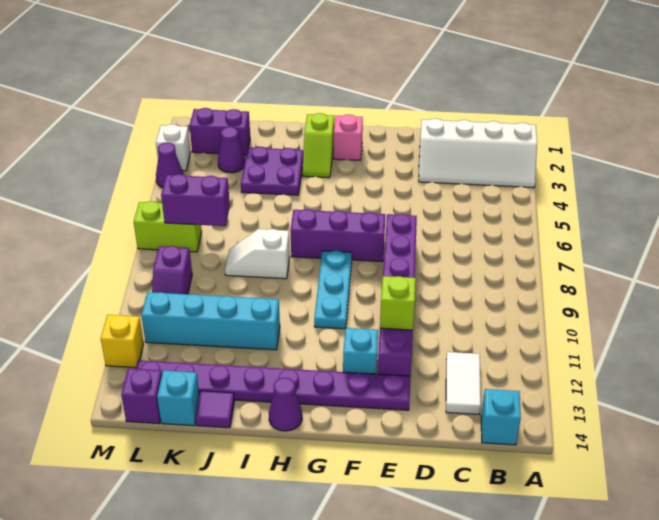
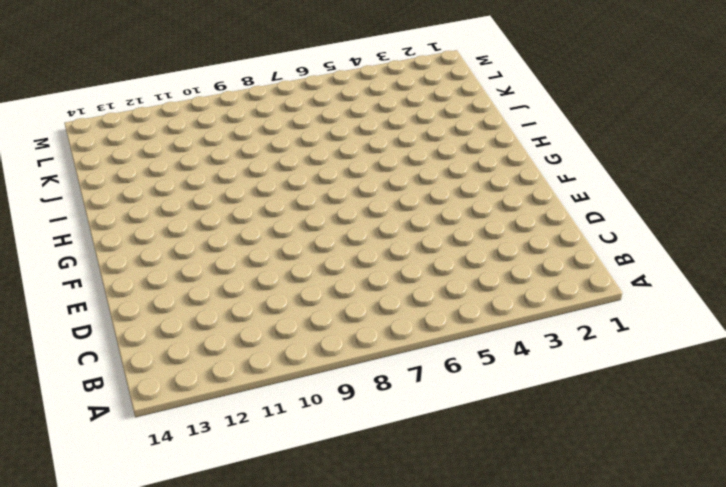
none -> white 2x4 slope [419,118,537,188]
none -> cyan 1x1 brick [481,389,521,445]
none -> white 1x2 tile [446,352,481,414]

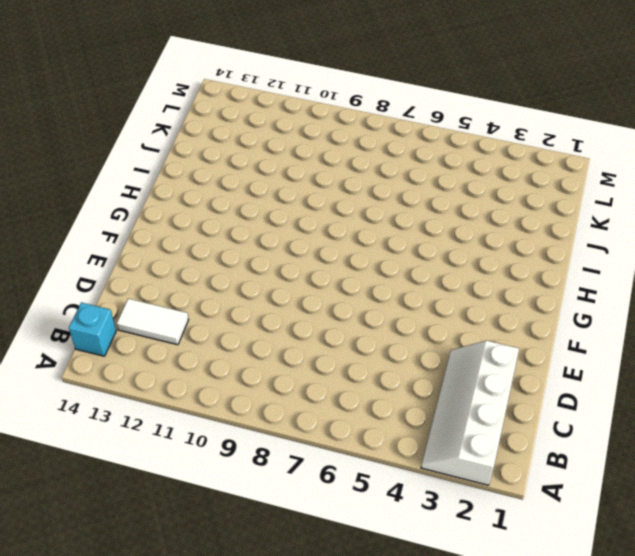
none -> purple 1x6 brick [378,214,417,376]
none -> purple 1x8 plate [136,360,411,410]
none -> purple 1x3 brick [291,209,385,262]

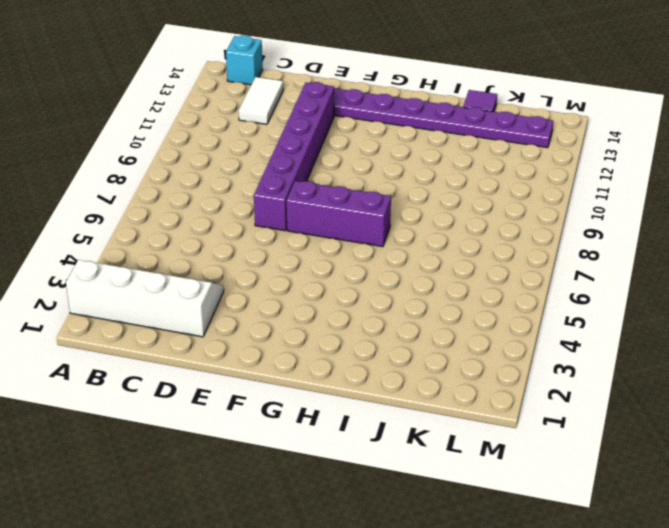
none -> cyan 1x1 brick [343,328,378,374]
none -> pink 1x1 brick [334,114,363,160]
none -> cyan 1x3 plate [314,251,352,329]

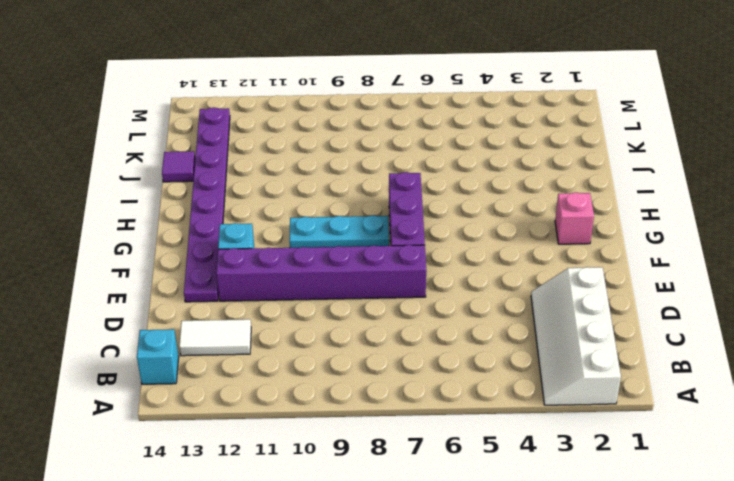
none -> lime 1x2 slope [302,113,334,178]
none -> purple 1x1 cone [269,378,302,431]
none -> purple 2x2 plate [241,147,304,195]

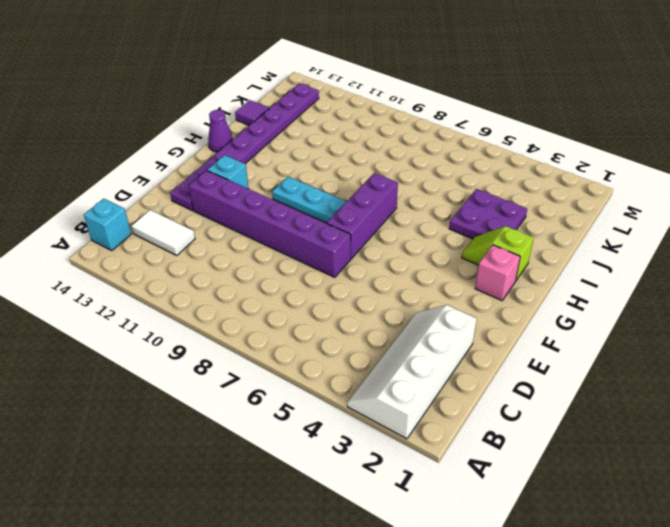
none -> white 1x2 slope [225,229,290,279]
none -> cyan 1x4 brick [141,292,280,350]
none -> purple 1x2 brick [190,108,250,155]

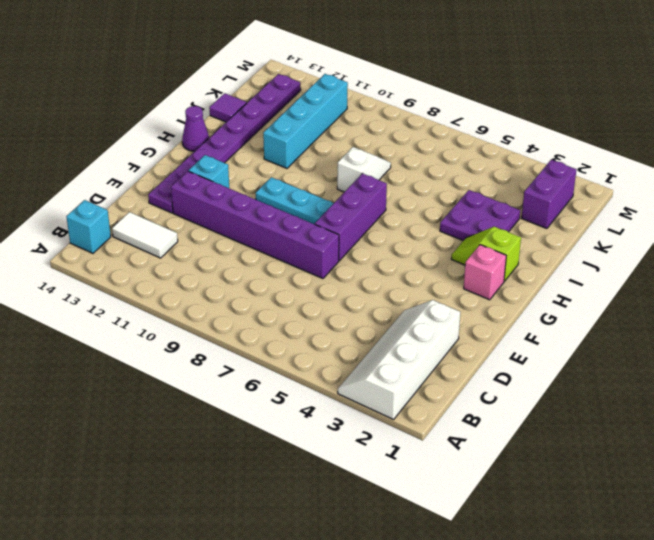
none -> purple 1x1 cone [218,127,245,173]
none -> cyan 1x1 brick [157,371,199,426]
none -> lime 1x2 brick [134,201,202,252]

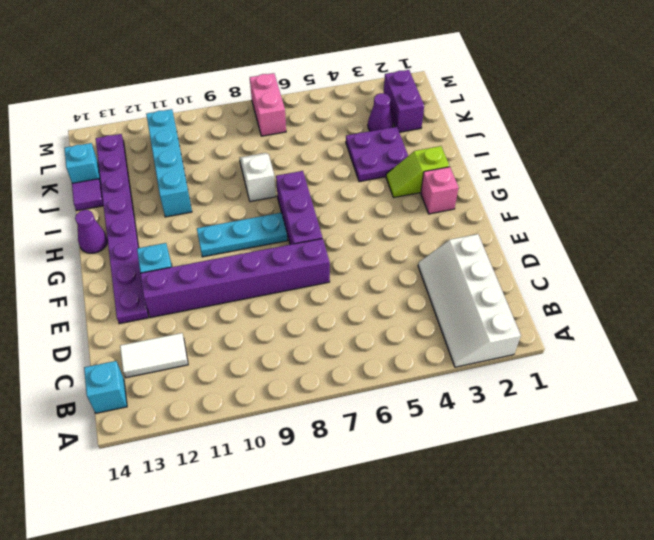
pink 1x2 brick [250,73,286,136] -> lime 1x2 brick [134,201,202,252]
none -> purple 1x2 slope [152,246,192,294]
none -> purple 1x1 brick [121,369,162,424]
none -> white 1x1 brick [156,124,191,171]

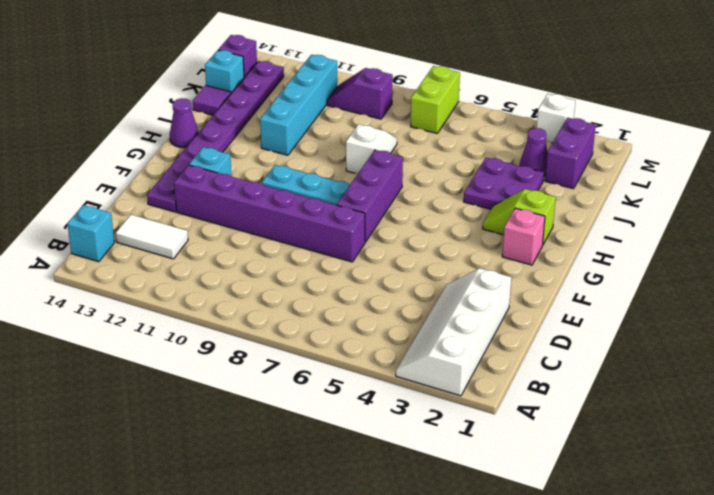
none -> purple 1x1 cone [156,143,184,188]
none -> yellow 1x1 brick [101,315,144,368]
none -> lime 1x1 brick [380,276,416,330]

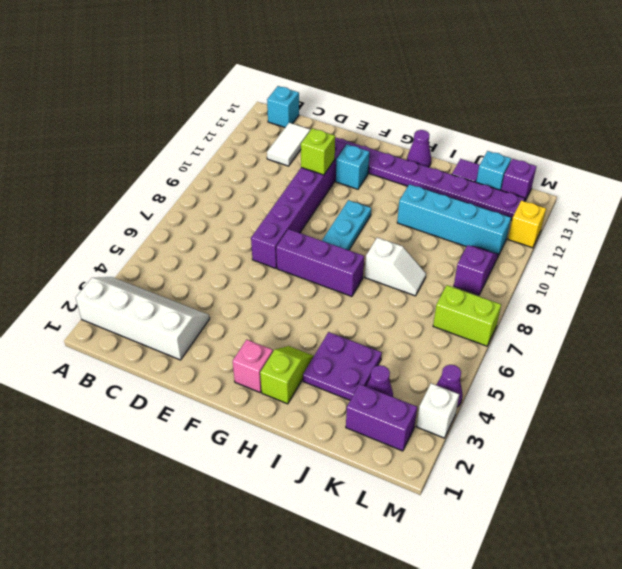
none -> purple 1x2 brick [161,174,230,226]

